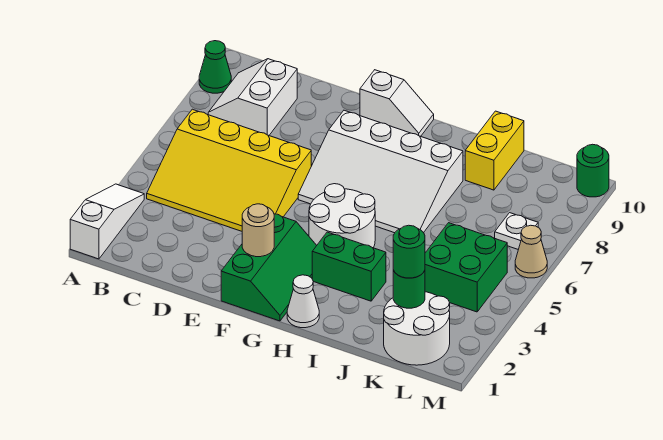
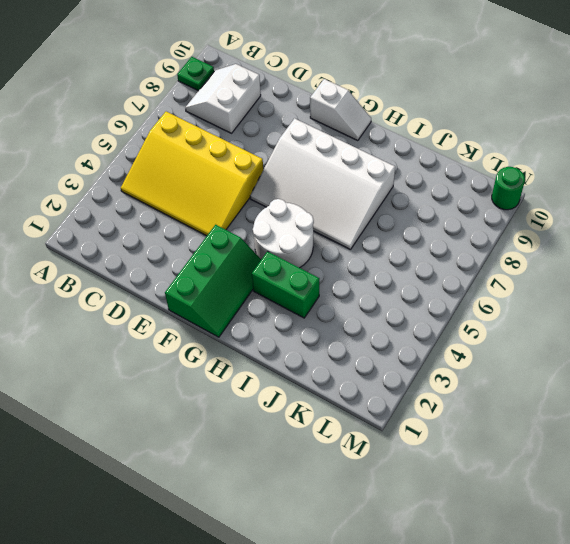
green 1x1 plate [177,57,214,91] -> green 1x1 cone [199,41,231,93]
none -> white 1x3 slope [70,184,144,259]
none -> white 1x1 cone [287,275,319,328]
none -> yellow 1x2 brick [465,111,524,190]

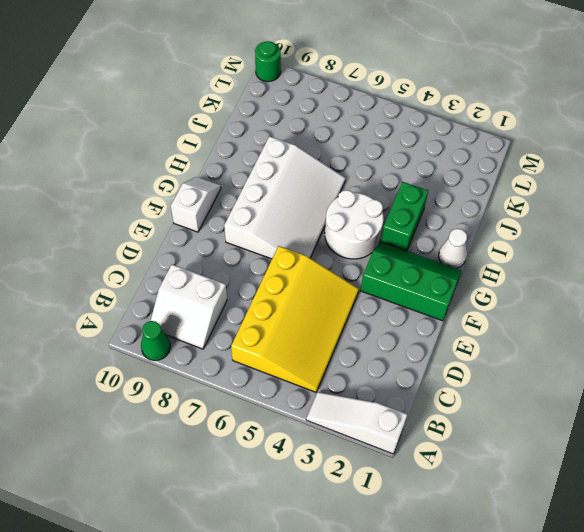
none -> yellow 1x2 brick [465,111,524,190]
none -> white 2x2 round brick [384,292,450,365]
none -> green 2x2 brick [425,223,507,312]

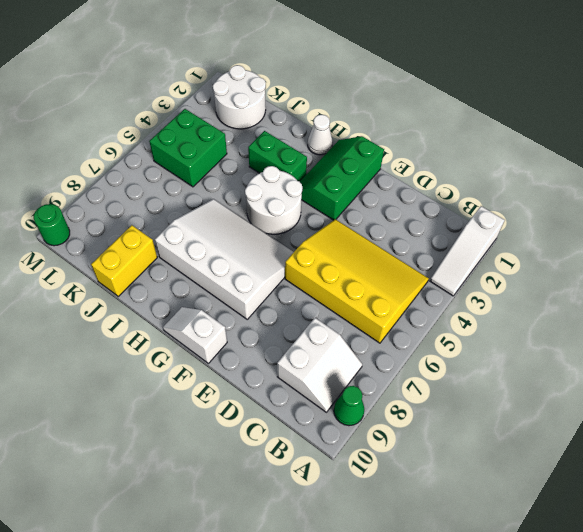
none -> white 1x1 plate [495,213,538,250]
none -> tan 1x1 cone [515,225,547,278]
none -> tan 1x1 round brick [242,204,274,257]

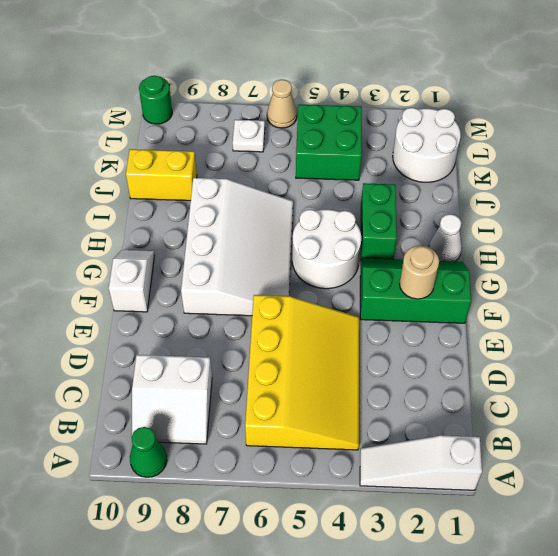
none -> green 1x1 round brick [393,270,425,308]
none -> green 1x1 round brick [393,225,425,278]

